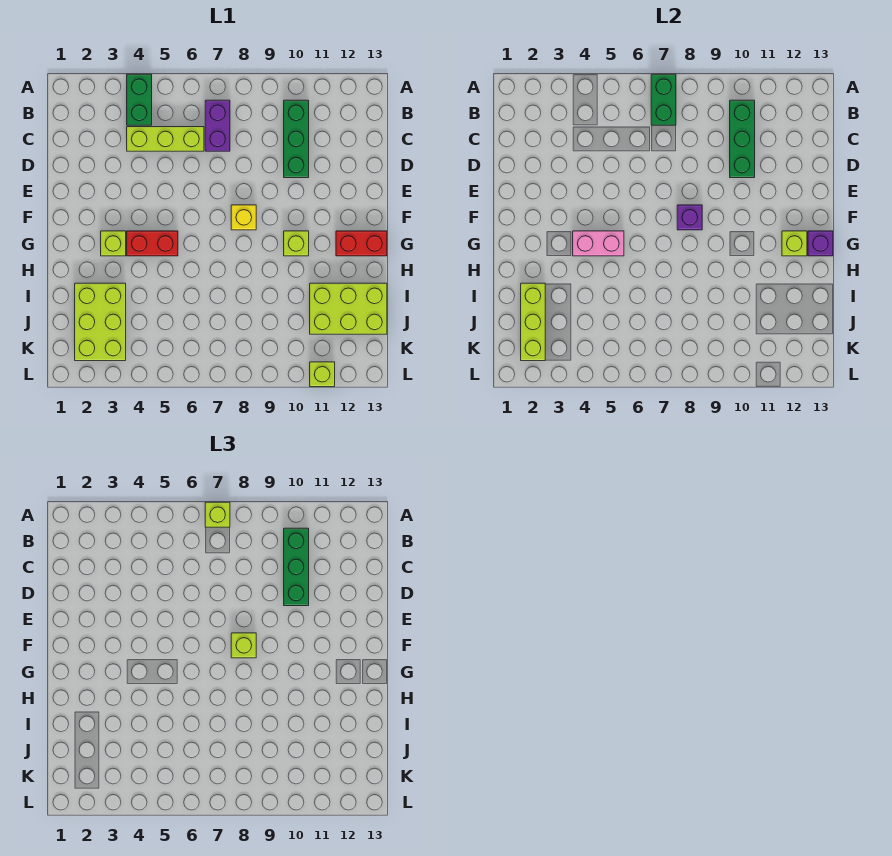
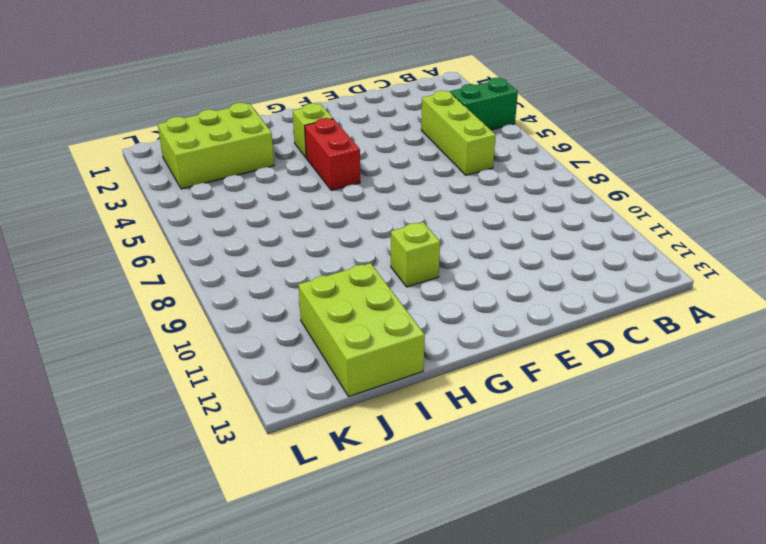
none -> purple 1x2 brick [205,100,230,151]
none -> green 1x3 brick [284,100,309,178]
none -> yellow 1x1 brick [231,205,256,230]

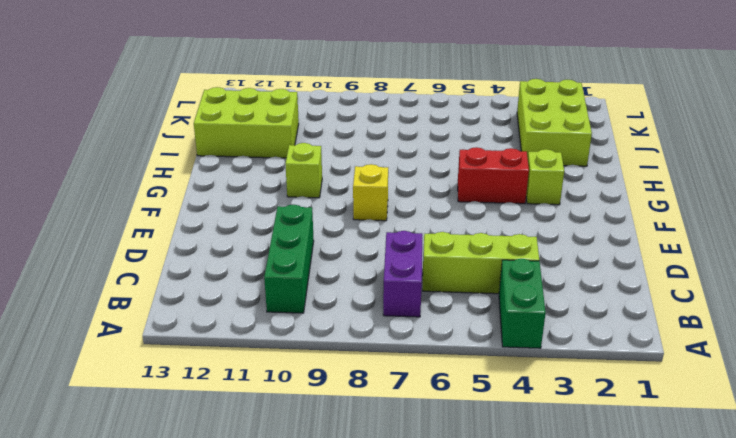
none -> red 1x2 brick [336,231,387,256]
none -> lime 1x1 brick [310,362,335,387]
none -> green 1x2 brick [651,74,676,125]

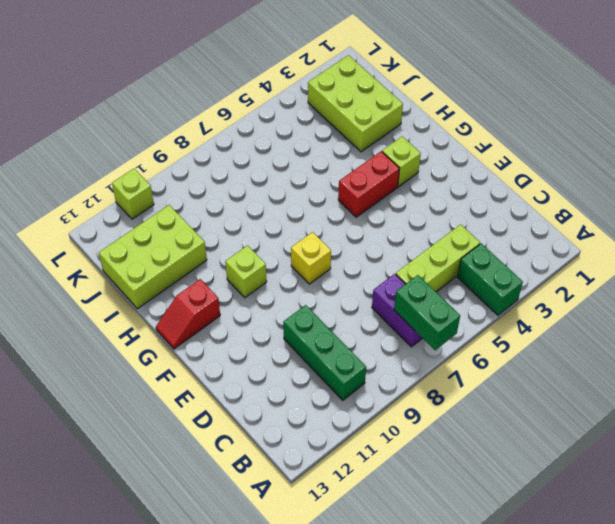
red 1x2 slope [156,279,220,349] -> red 1x2 brick [336,231,387,256]
none -> green 1x3 brick [730,100,755,178]
none -> purple 1x1 brick [677,205,702,230]
none -> pink 1x2 brick [573,231,624,256]

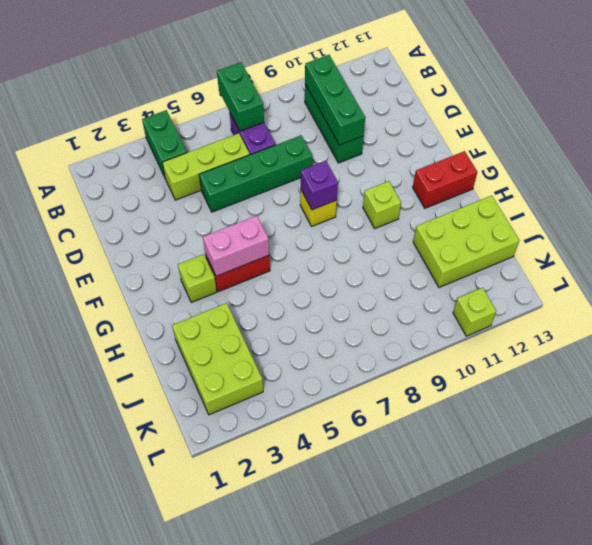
green 1x4 brick [199,135,313,212] -> none
none -> lime 1x1 brick [782,231,807,256]
none -> purple 1x1 brick [808,231,833,256]
none -> lime 1x3 brick [521,283,545,361]

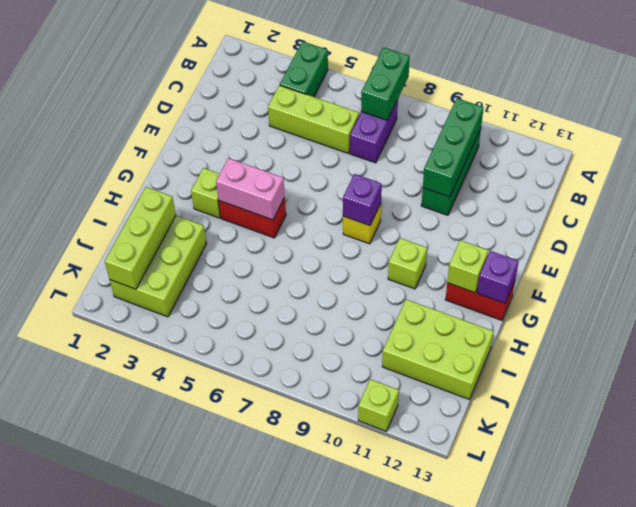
none -> lime 1x1 brick [205,502,230,527]
none -> green 1x3 brick [284,528,309,606]
none -> lime 1x1 brick [231,633,256,658]

